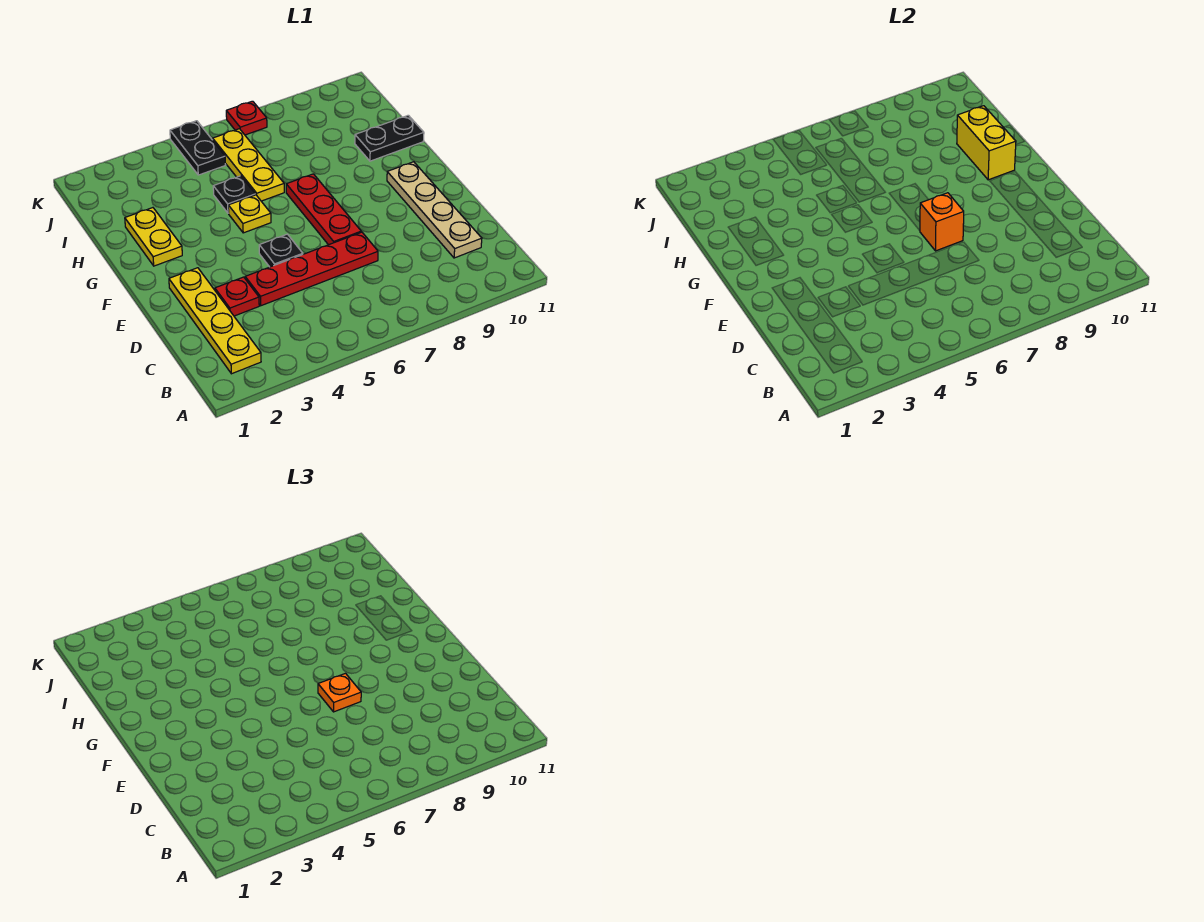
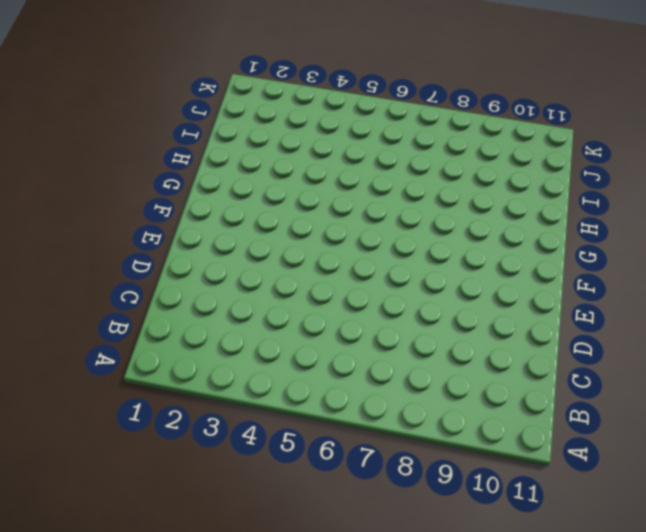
none -> yellow 1x4 plate [169,268,261,374]
none -> tan 1x4 plate [387,162,482,258]
none -> red 1x1 plate [215,277,259,316]

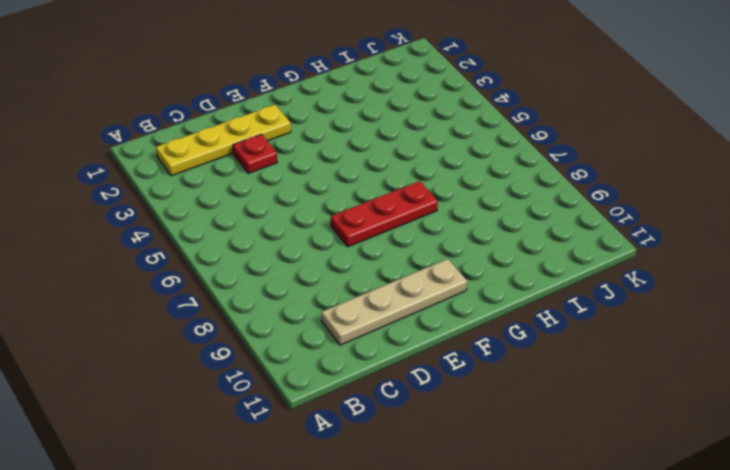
none -> red 1x4 plate [245,232,378,306]
none -> black 1x1 plate [259,234,303,267]
none -> yellow 1x2 plate [125,208,182,266]

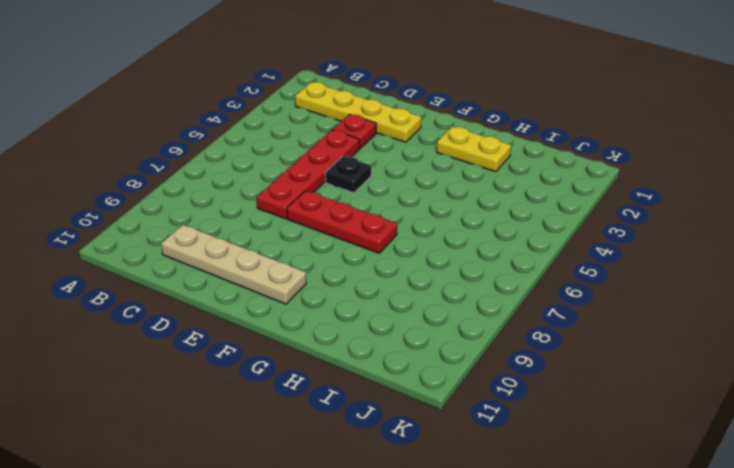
none -> yellow 1x1 plate [228,195,271,233]
none -> black 1x1 plate [213,176,255,213]
none -> yellow 1x3 plate [213,129,284,201]

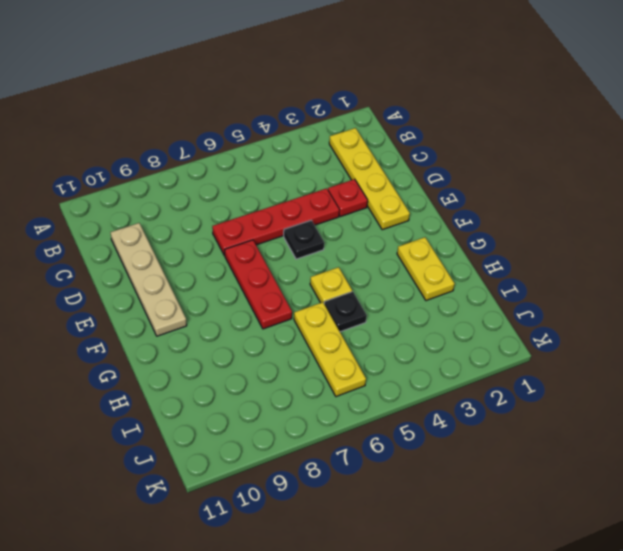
none -> black 1x2 plate [355,115,424,161]
none -> black 1x2 plate [170,121,225,175]
none -> red 1x1 plate [226,101,267,135]

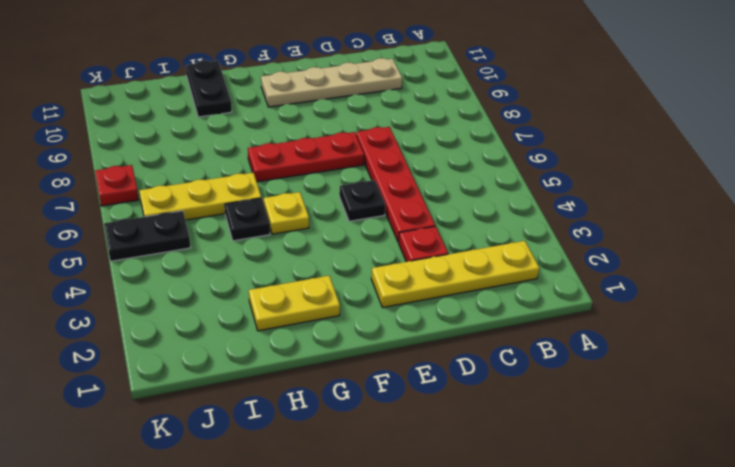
none -> orange 1x1 brick [920,193,964,251]
none -> yellow 1x2 brick [957,106,1016,180]
none -> orange 1x1 plate [318,673,361,712]

